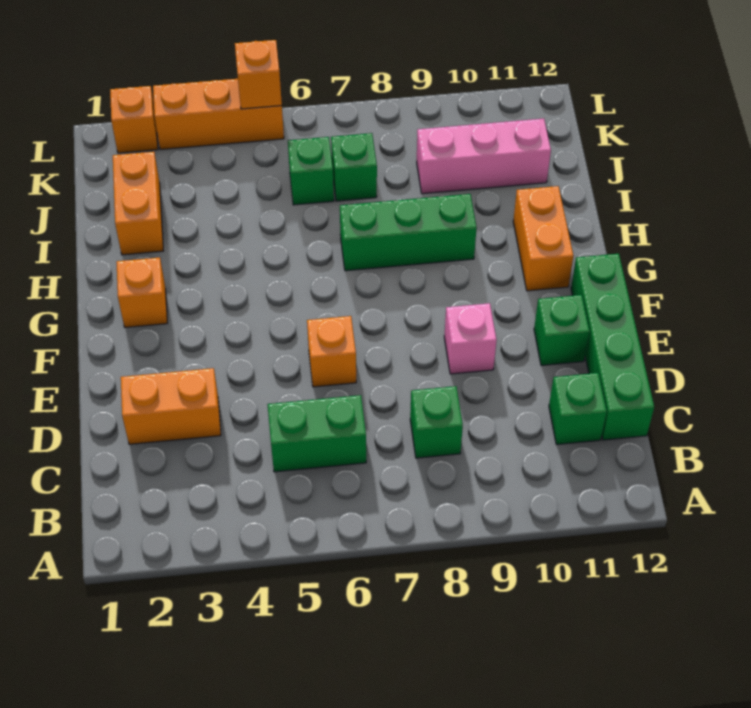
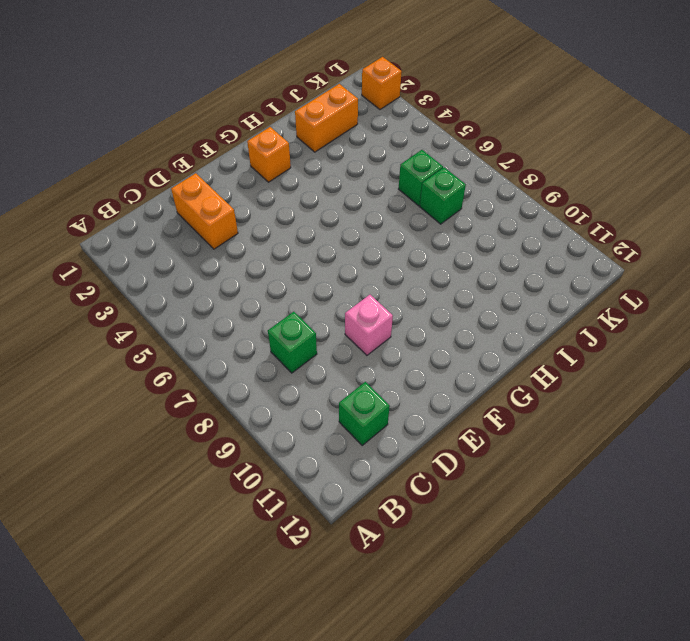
none -> green 1x2 brick [267,395,366,472]
none -> green 1x4 brick [571,254,654,440]
none -> orange 1x1 brick [307,316,356,387]

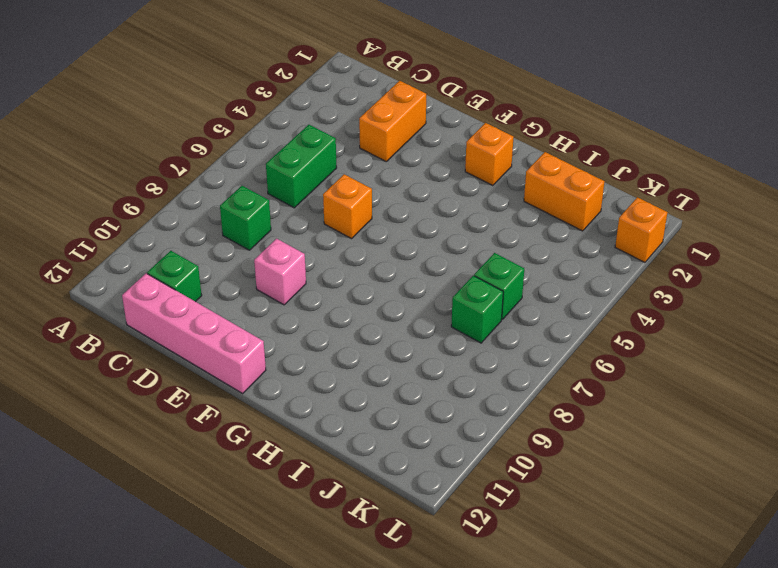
pink 1x4 brick [122,273,266,393] -> green 1x4 brick [571,254,654,440]
none -> green 1x1 brick [534,295,590,366]
none -> orange 1x2 brick [513,186,573,291]
none -> green 1x3 brick [340,194,477,271]

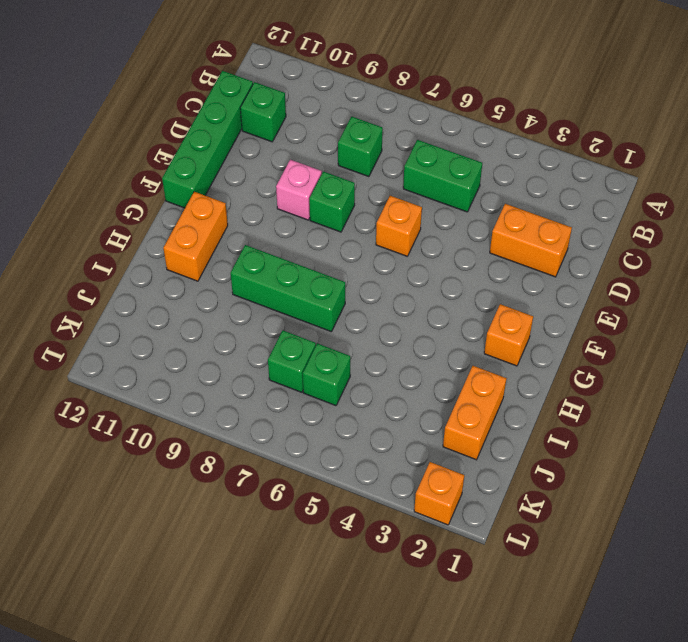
green 1x1 brick [309,172,355,232] -> green 1x1 brick moved to [534,295,590,366]
none -> pink 1x3 brick [417,119,551,194]
none -> orange 1x3 brick [153,79,284,149]
none -> orange 1x1 brick [235,40,282,109]

